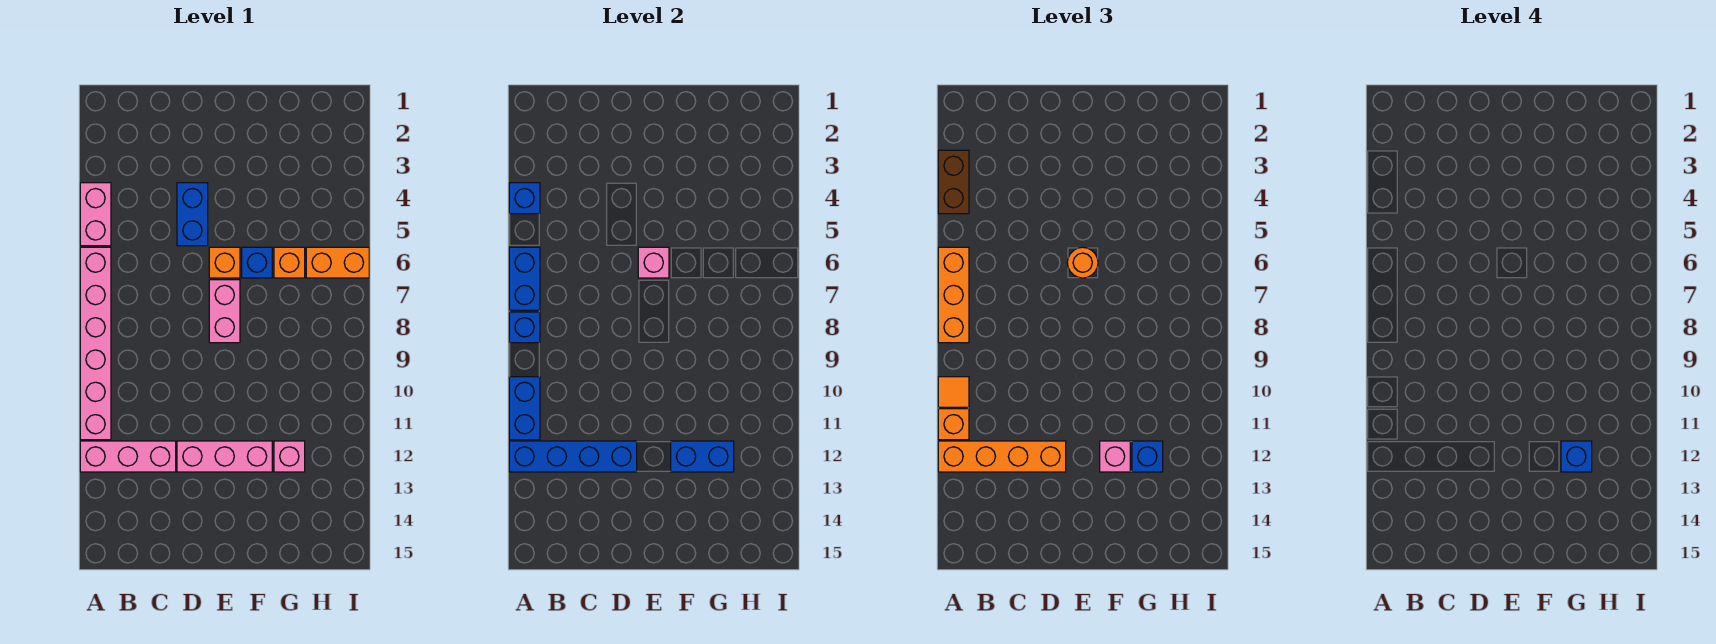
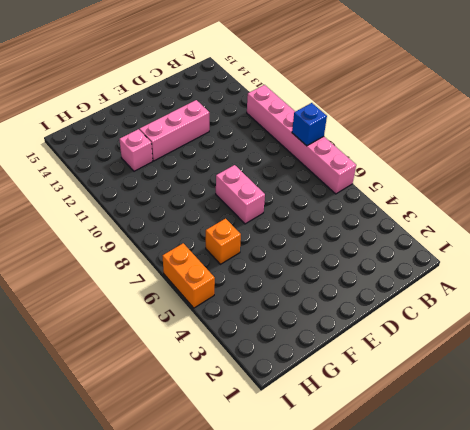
orange 1x2 brick [163,243,215,308] -> orange 1x2 brick turned to [306,247,369,278]
none -> pink 1x2 brick [80,183,111,246]
none -> pink 1x3 brick [80,441,176,472]
none -> blue 1x2 brick [177,183,208,246]

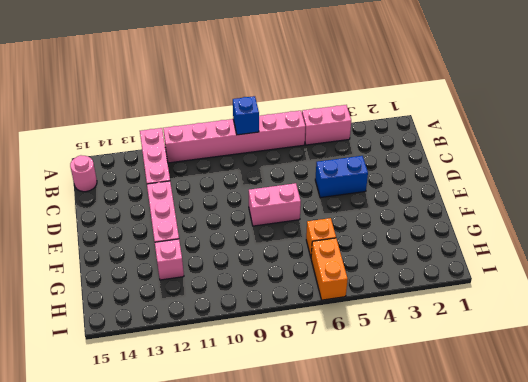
pink 1x1 round brick [70,155,97,192] -> none
none -> orange 1x1 brick [209,247,240,278]
none -> blue 1x1 brick [242,247,272,278]
none -> blue 1x1 brick [509,183,540,214]

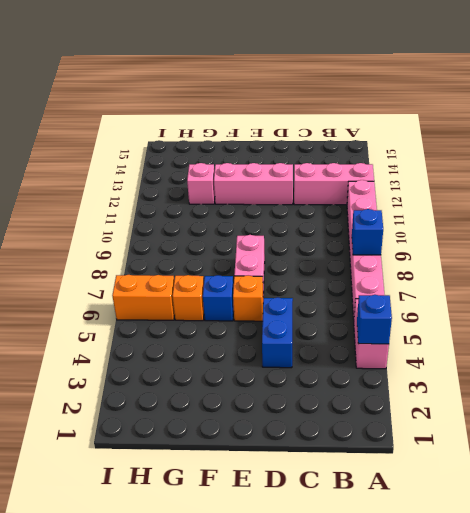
none -> blue 1x2 brick [509,247,540,310]
none -> blue 1x2 brick [509,377,540,440]
none -> blue 1x4 brick [509,441,637,472]

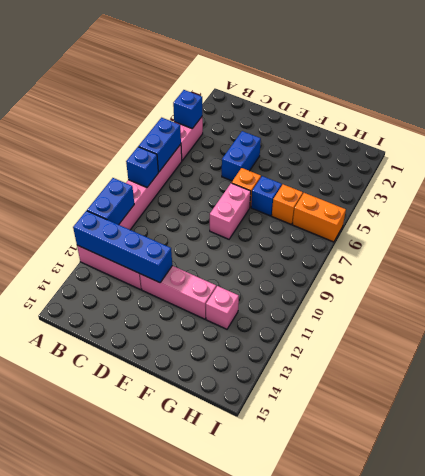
none -> pink 1x1 brick [638,247,669,278]
none -> blue 1x2 brick [671,441,734,472]
none -> brown 1x2 brick [938,150,969,214]

